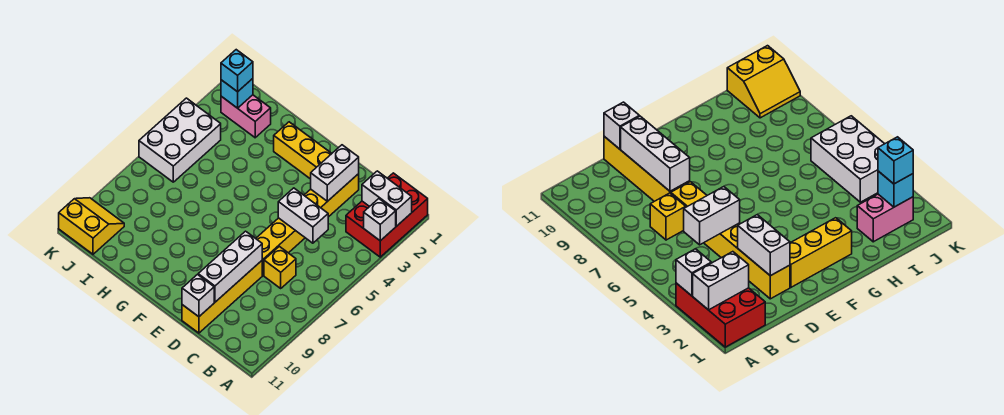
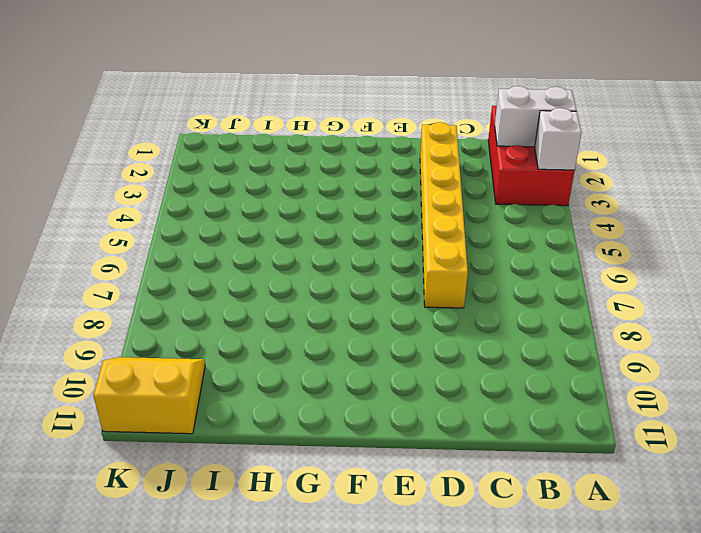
none -> yellow 1x1 brick [264,246,296,288]
none -> yellow 1x4 brick [182,261,262,333]
none -> yellow 1x3 brick [274,122,332,179]

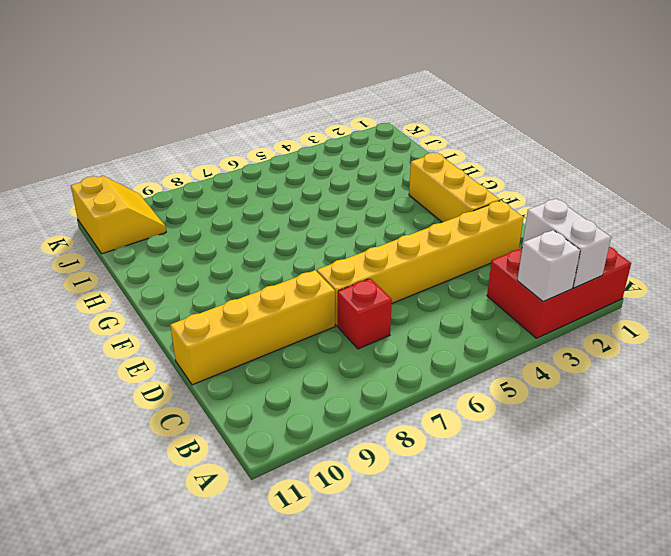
red 1x1 brick [338,278,392,349] -> yellow 1x1 brick [264,246,296,288]
none -> pink 1x2 brick [221,95,271,138]
none -> white 2x3 brick [139,98,221,182]
none -> white 1x2 brick [278,188,328,243]

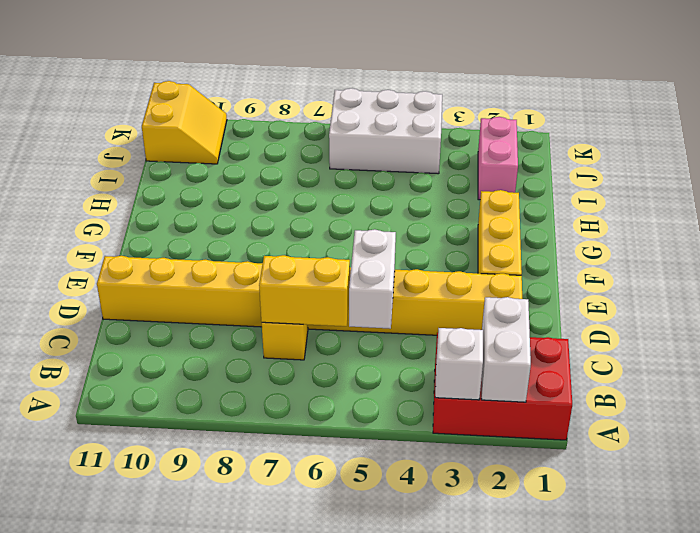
yellow 1x2 brick [259,255,350,326] -> none
none -> white 1x2 brick [311,145,359,201]
none -> white 1x3 brick [198,231,262,302]
none -> white 1x1 brick [182,275,214,317]

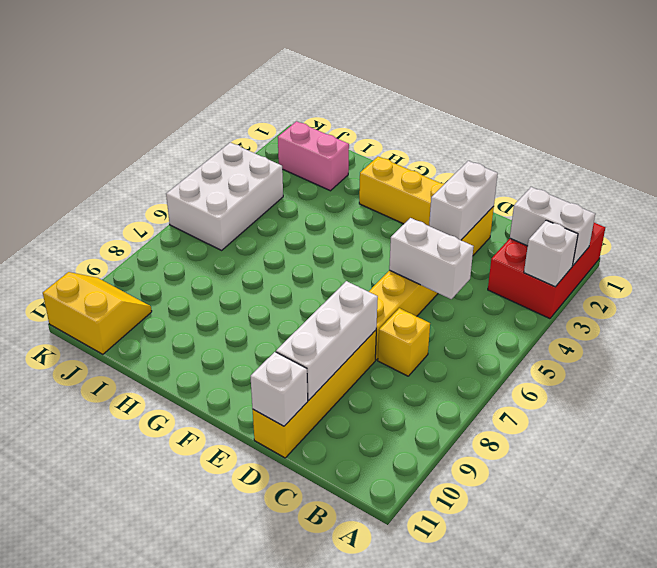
none -> cyan 1x1 brick [221,79,253,108]
none -> cyan 1x1 brick [221,50,253,92]

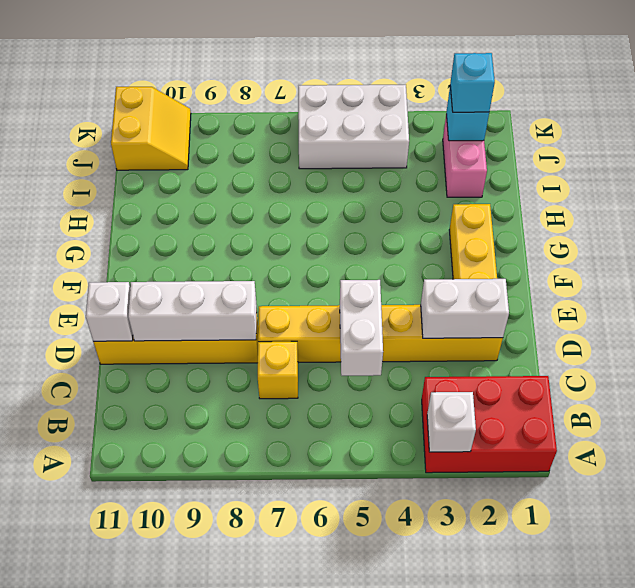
none -> white 1x2 brick [362,171,412,226]

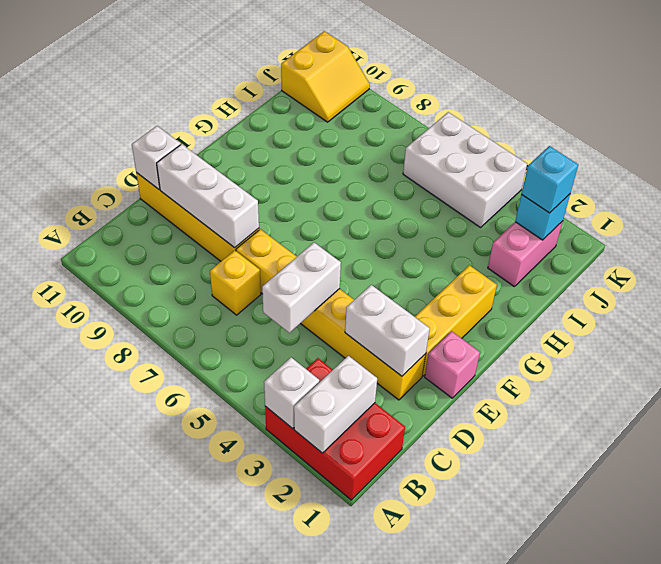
pink 1x1 brick [425,331,480,398] -> none

